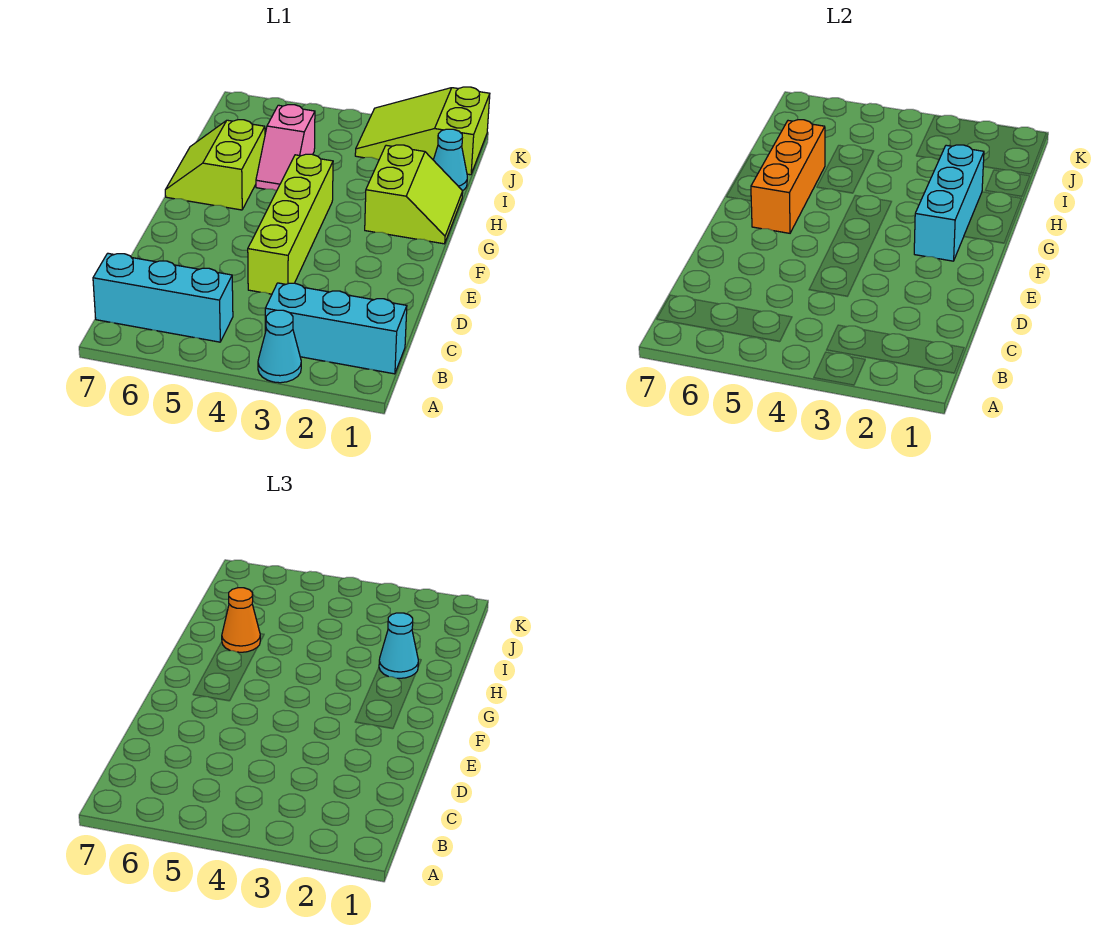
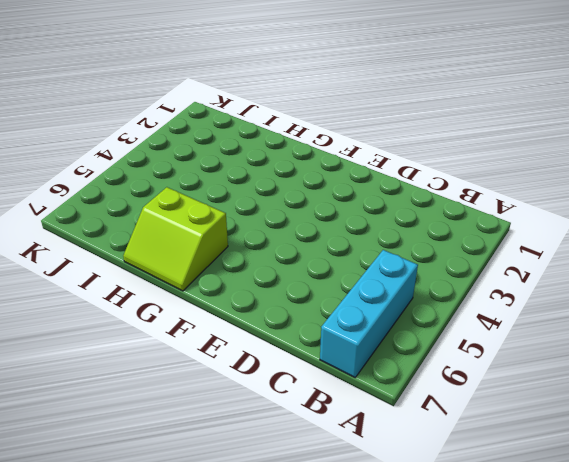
none -> cyan 1x1 cone [258,310,301,383]
none -> cyan 1x3 brick [265,283,407,374]
none -> lime 1x4 brick [248,154,333,294]

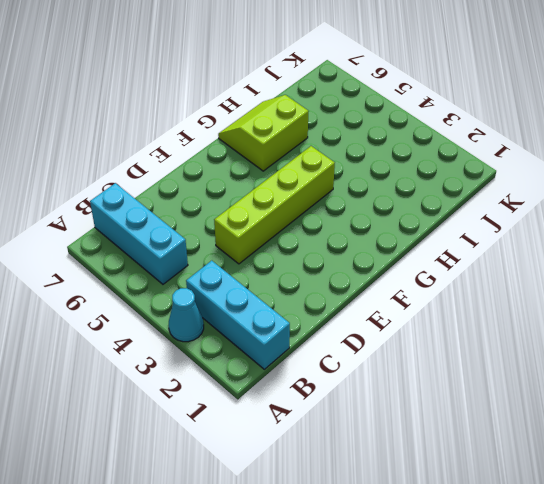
none -> lime 2x2 slope [365,145,463,244]
none -> pink 1x2 slope [256,105,315,191]
none -> cyan 1x1 cone [434,129,467,191]

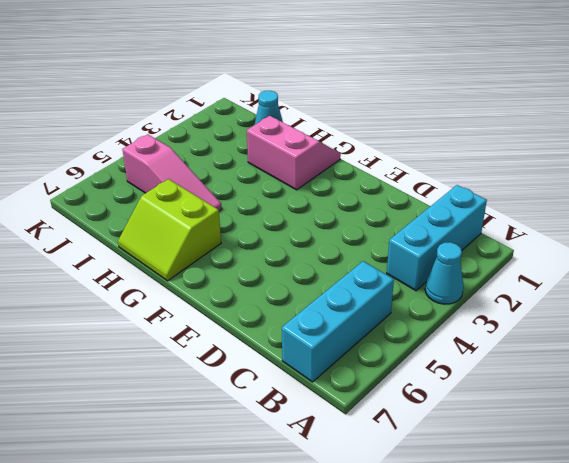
pink 2x2 slope [247,116,341,190] -> lime 2x2 slope [365,145,463,244]
pink 1x3 slope [122,134,222,211] -> pink 1x2 slope [256,105,315,191]
none -> lime 1x4 brick [248,154,333,294]
none -> lime 2x3 slope [355,87,490,175]
none -> cyan 1x3 brick [914,145,984,261]

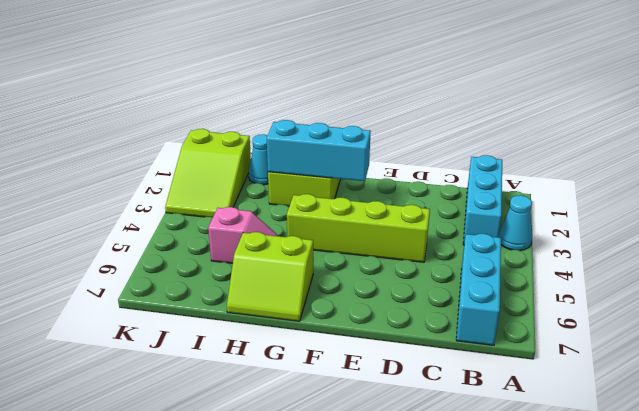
none -> orange 1x3 brick [751,120,825,233]
none -> cyan 1x1 cone [379,613,418,678]
none -> orange 1x1 cone [222,588,260,652]

